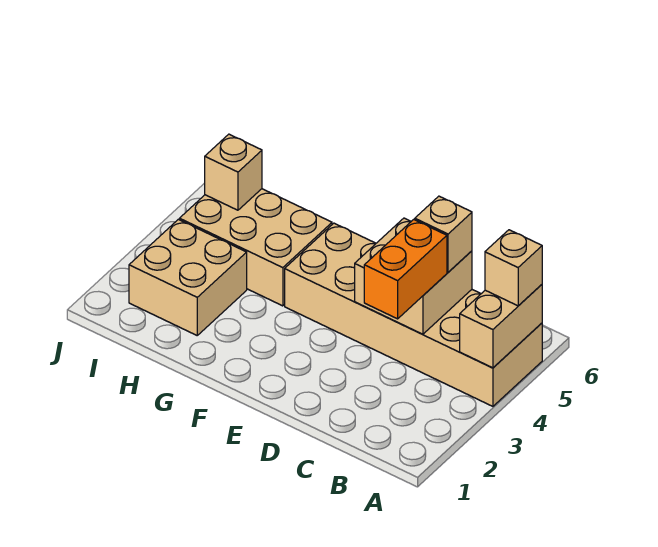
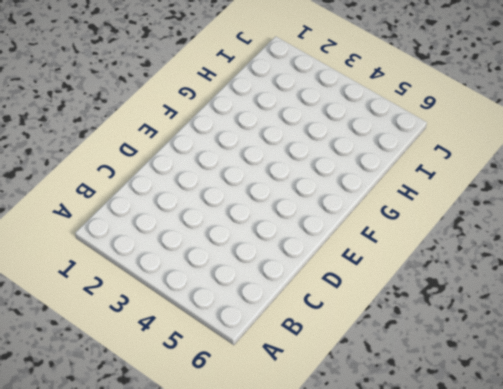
none -> tan 2x6 brick [285,223,542,406]
none -> tan 2x3 brick [179,189,332,306]

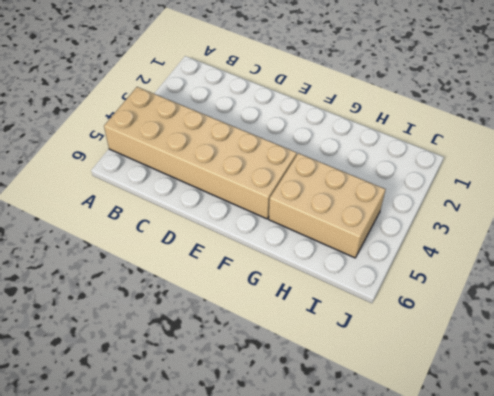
none -> tan 2x2 brick [129,219,247,335]
none -> tan 1x2 brick [460,285,542,368]

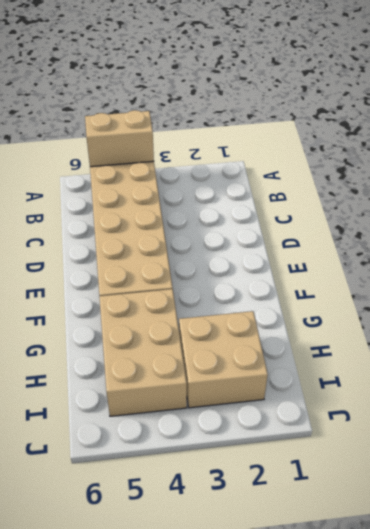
none -> tan 2x2 brick [355,218,472,334]
none -> tan 1x1 brick [205,134,262,210]

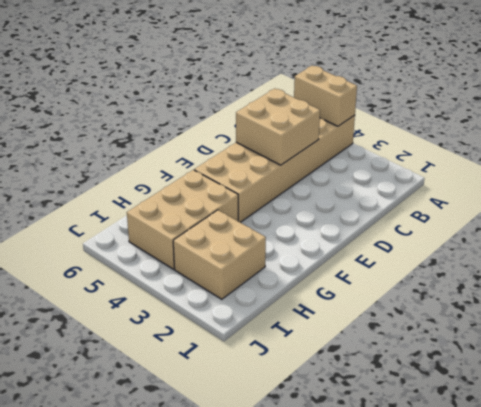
none -> tan 1x1 brick [205,134,262,210]
none -> tan 1x1 brick [485,230,542,306]

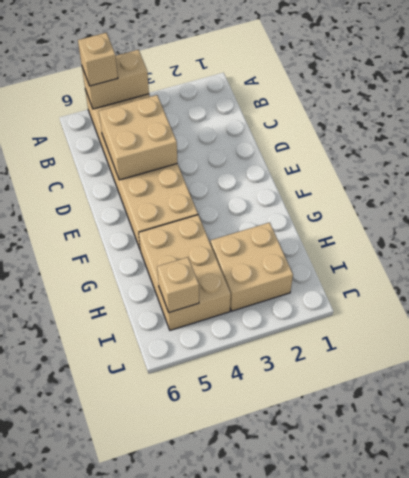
none -> orange 1x2 brick [364,219,447,319]
none -> tan 1x1 brick [415,196,472,272]

